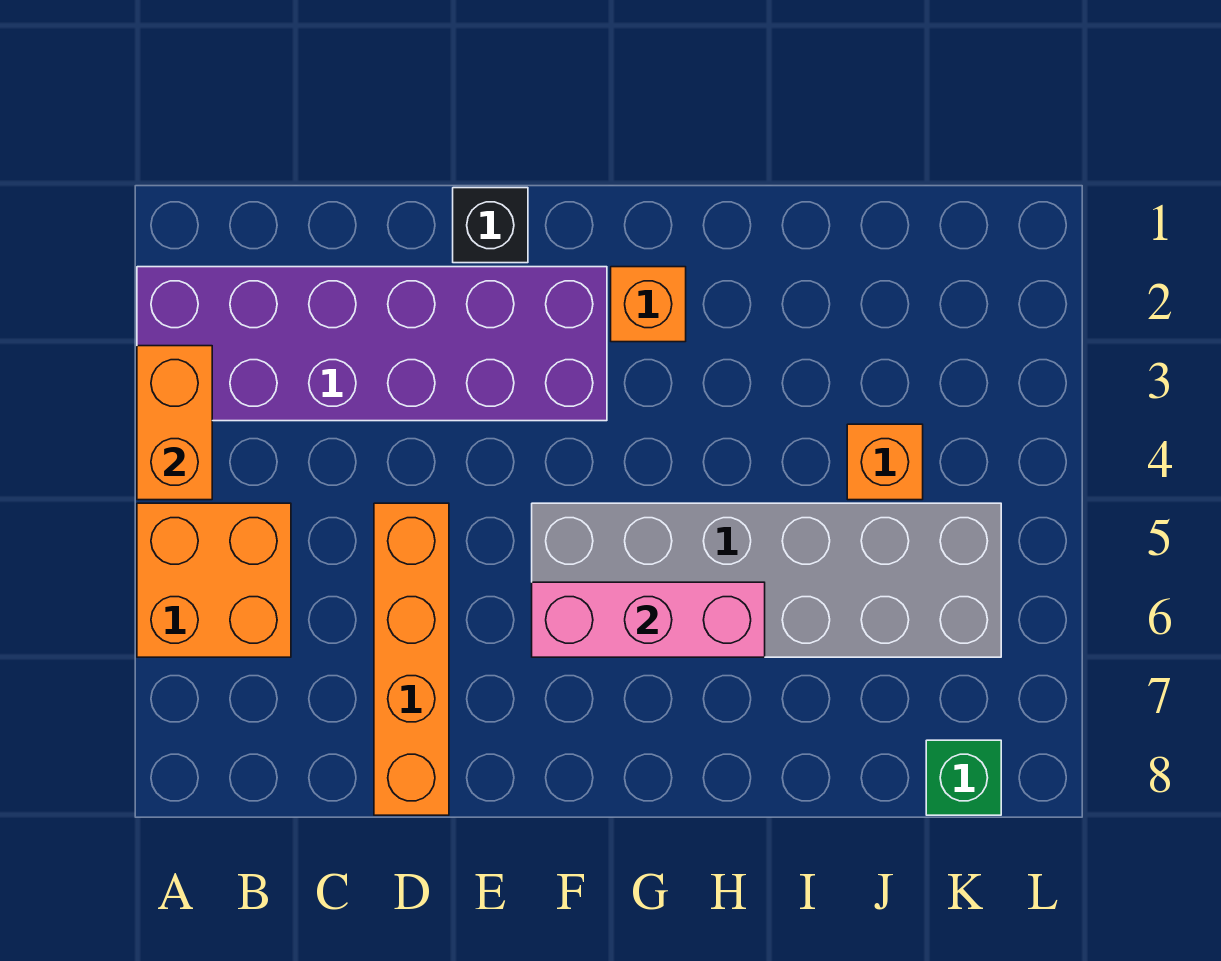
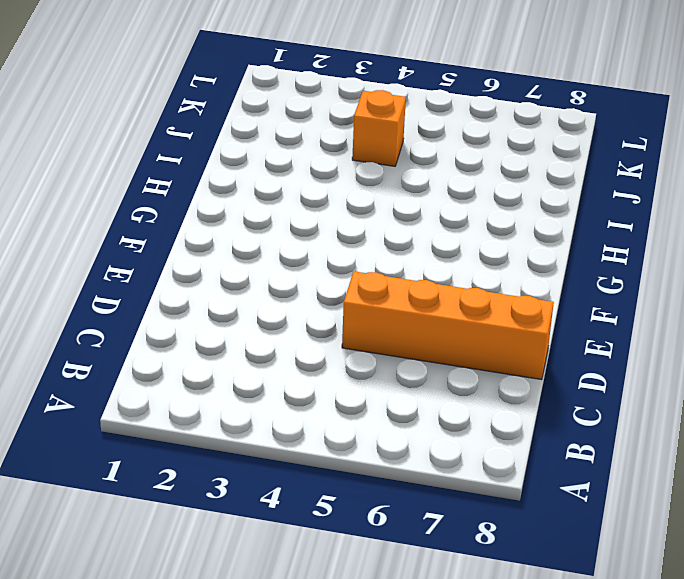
none -> purple 2x6 brick [137,267,607,421]
none -> orange 2x2 brick [137,503,291,657]

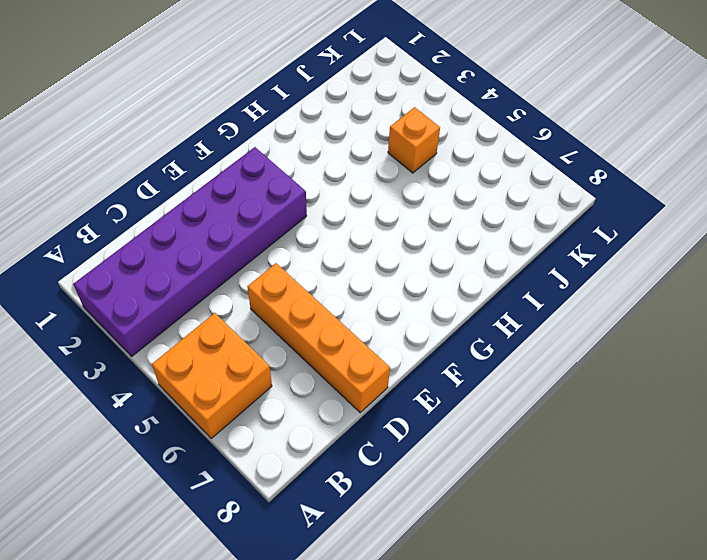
none -> black 1x1 brick [453,188,528,263]
none -> grey 2x6 brick [532,503,1001,657]

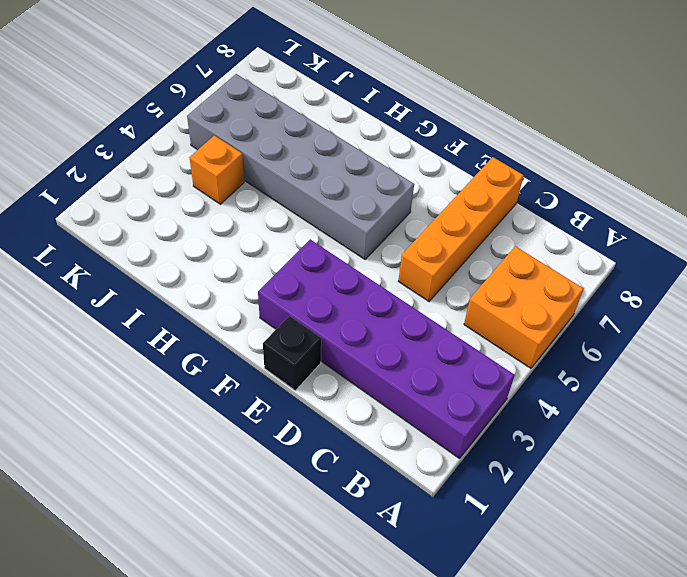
none -> orange 1x1 brick [611,267,686,342]
none -> green 1x1 brick [926,740,1001,815]

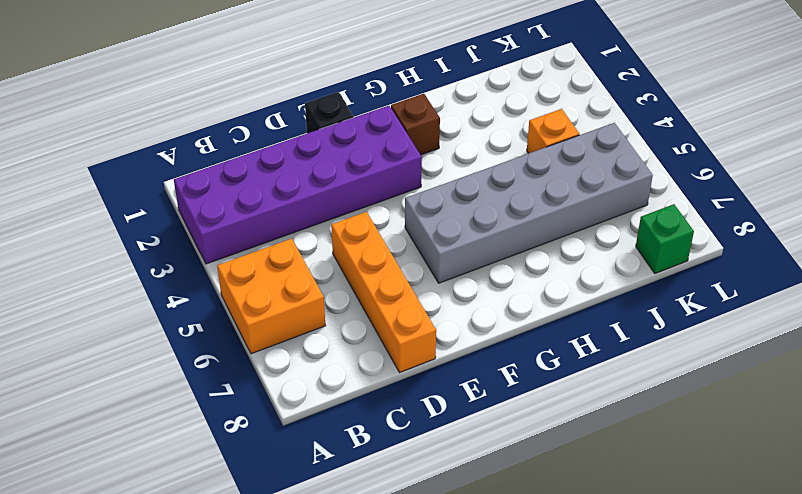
brown 1x1 brick [391,94,440,155] -> orange 1x1 brick [611,267,686,342]
none -> orange 1x2 brick [137,346,212,500]
none -> pink 1x3 brick [532,582,765,657]

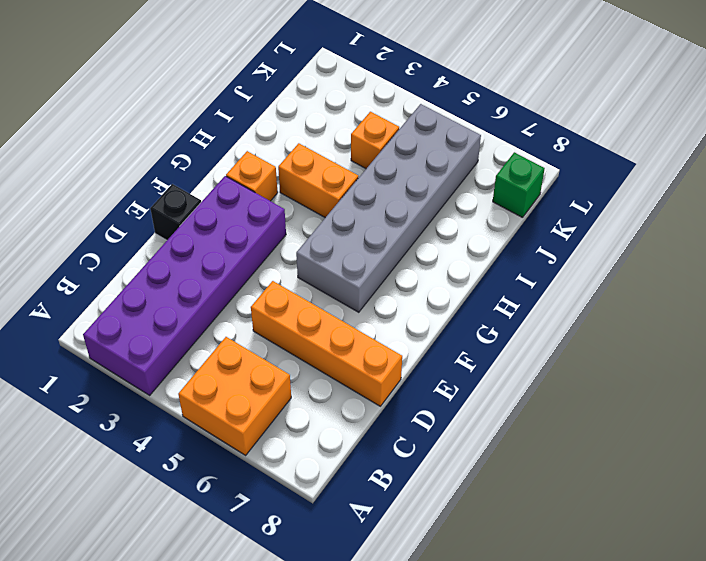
orange 1x2 brick [278,143,358,218] -> orange 1x2 brick moved to [137,346,212,500]
none -> pink 1x3 brick [532,582,765,657]

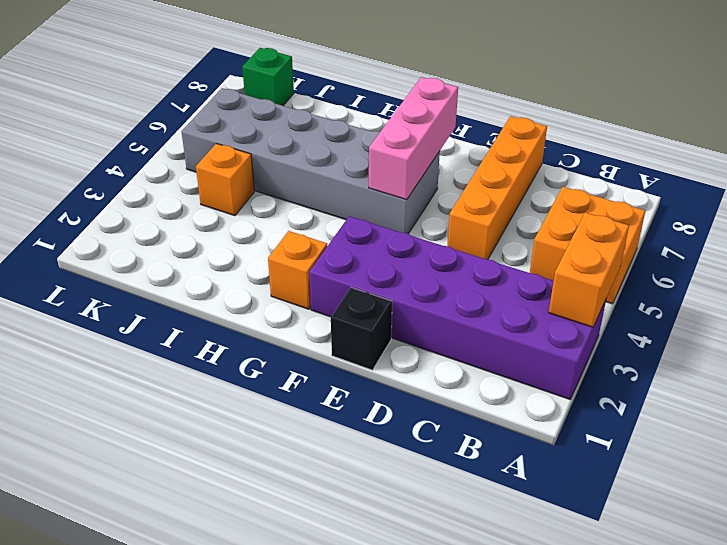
pink 1x3 brick [369,77,458,200] -> pink 1x3 brick turned to [532,582,765,657]

